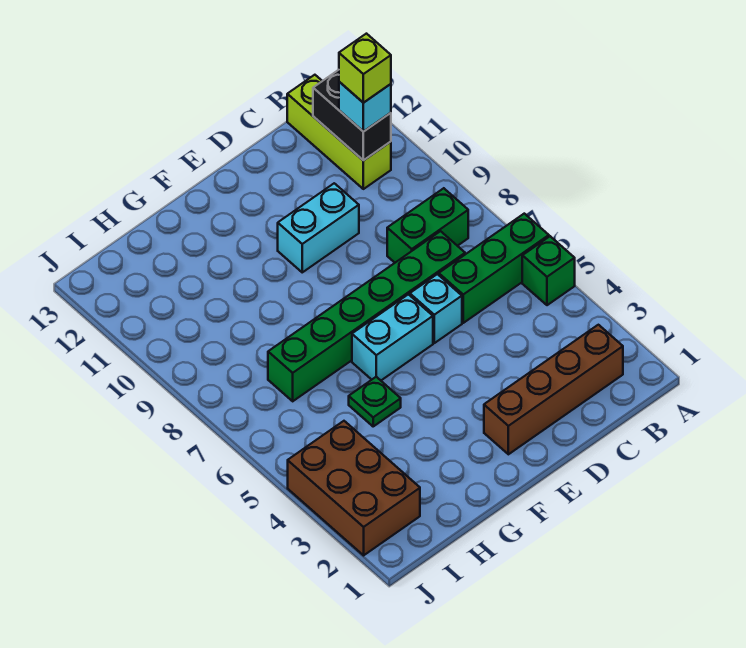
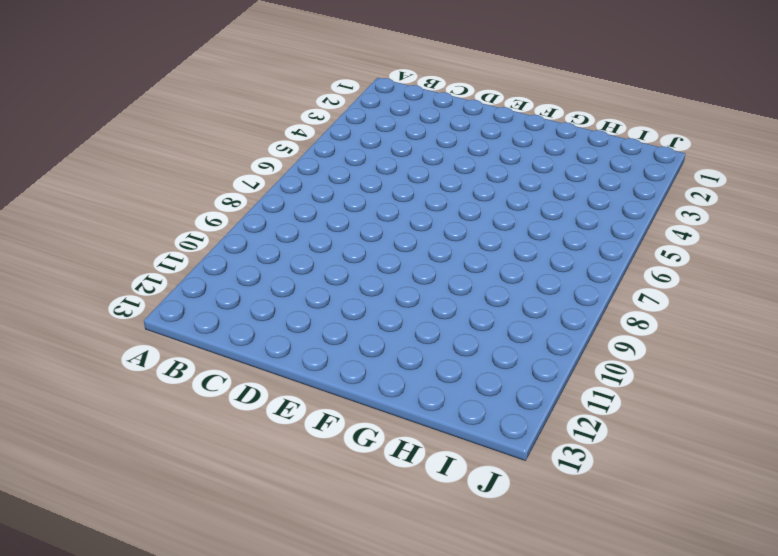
none -> green 1x1 brick [522,236,575,305]
none -> green 1x3 brick [439,214,549,323]
none -> brown 1x4 brick [484,325,623,454]

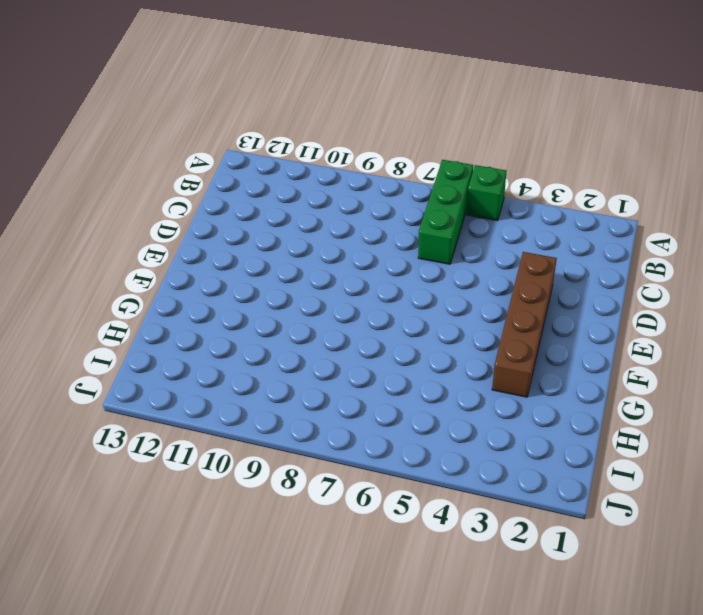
brown 1x4 brick [492,252,557,397] -> brown 1x4 brick moved to [484,325,623,454]
none -> green 1x2 brick [387,188,468,263]
none -> lime 1x3 brick [287,75,391,189]
none -> green 1x6 brick [268,231,465,401]

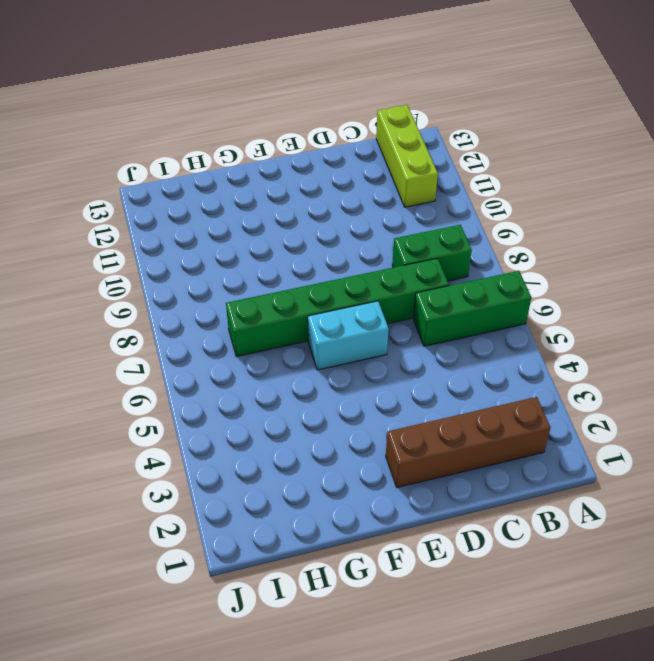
none -> green 1x1 brick [522,236,575,305]
none -> cyan 1x1 brick [410,274,462,343]
none -> cyan 1x2 brick [278,183,359,272]

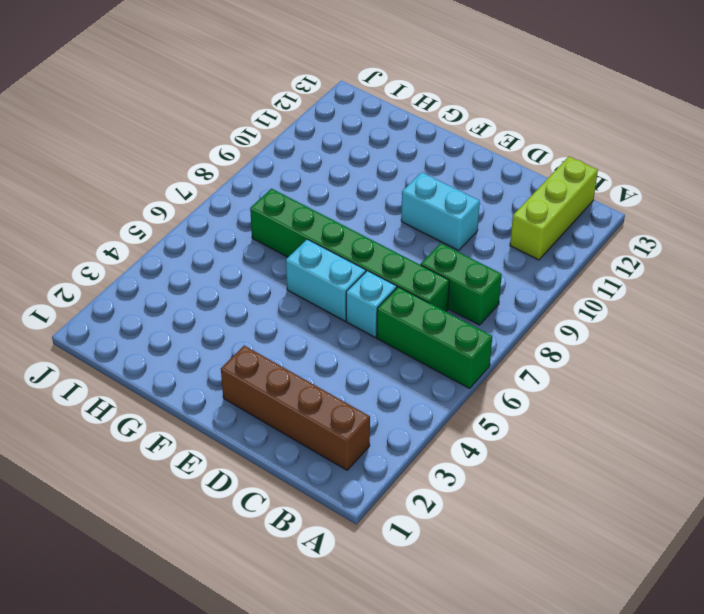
none -> green 1x1 brick [522,236,575,305]
none -> green 1x1 plate [349,377,401,426]
none -> brown 2x3 brick [288,421,420,555]

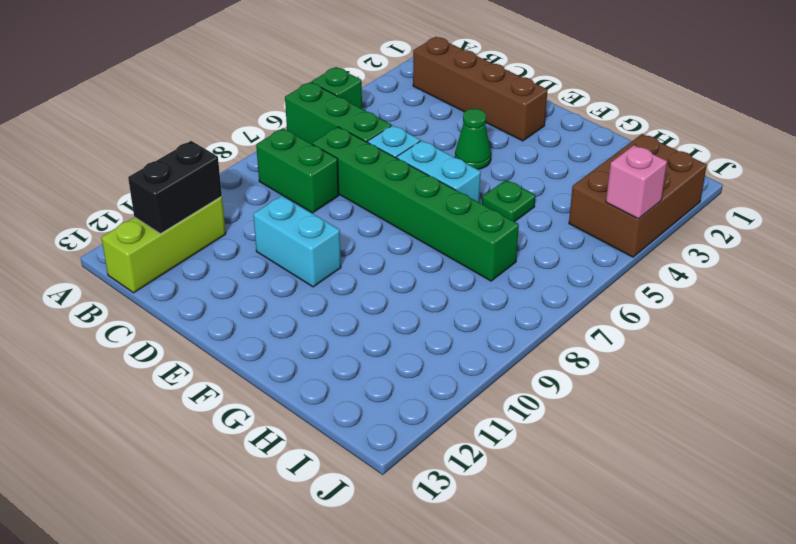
green 1x1 cone [455,109,491,169] -> none
pink 1x1 brick [606,145,667,219] -> none
none -> cyan 1x1 brick [339,82,391,132]
none -> lime 1x1 brick [339,34,391,103]

